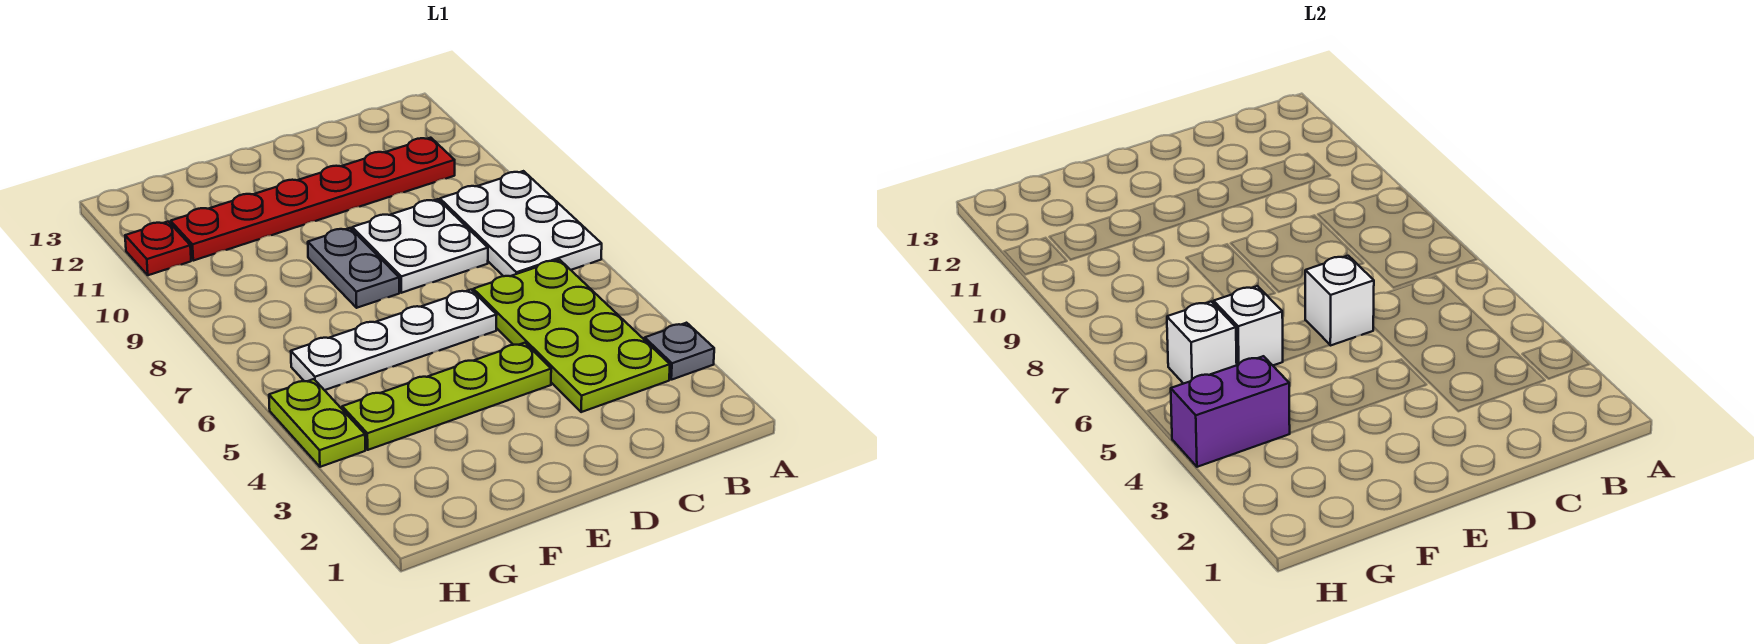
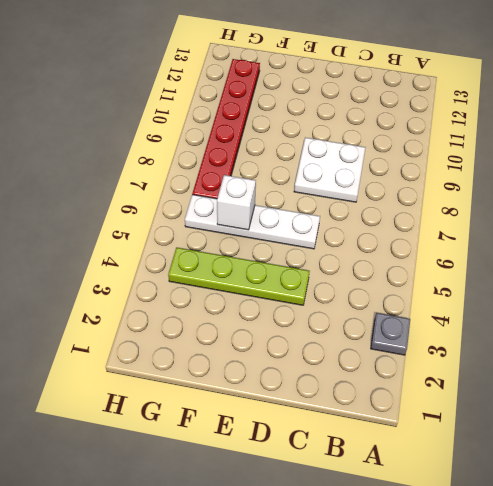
red 1x6 plate [192,59,260,199] -> red 1x6 plate turned to [171,138,455,261]
none -> white 2x3 plate [440,171,602,276]
none -> lime 2x4 plate [473,260,670,412]
none -> grey 1x2 plate [308,228,399,308]

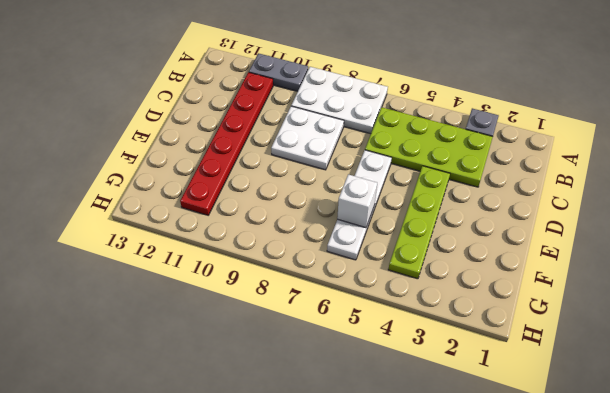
grey 1x2 plate [249,53,308,91] -> grey 1x2 plate moved to [308,228,399,308]
none -> lime 1x2 plate [269,379,365,467]
none -> red 1x1 plate [125,222,191,275]
none -> white 1x1 brick [1305,256,1374,346]

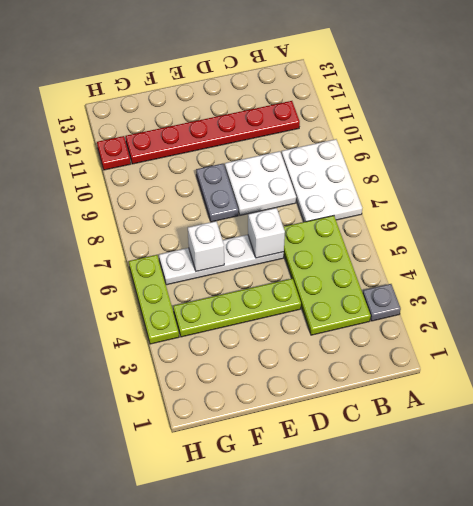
lime 1x3 plate [129,255,179,344] -> lime 1x2 plate [269,379,365,467]
none -> purple 1x2 brick [1171,356,1290,467]
none -> white 1x1 brick [1167,302,1237,384]

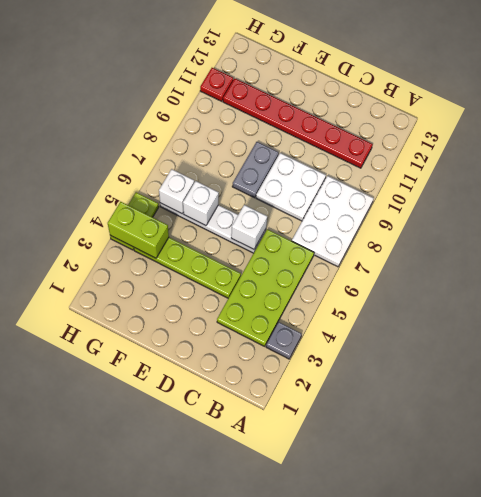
lime 1x2 brick [108,202,169,258] -> purple 1x2 brick [1171,356,1290,467]

